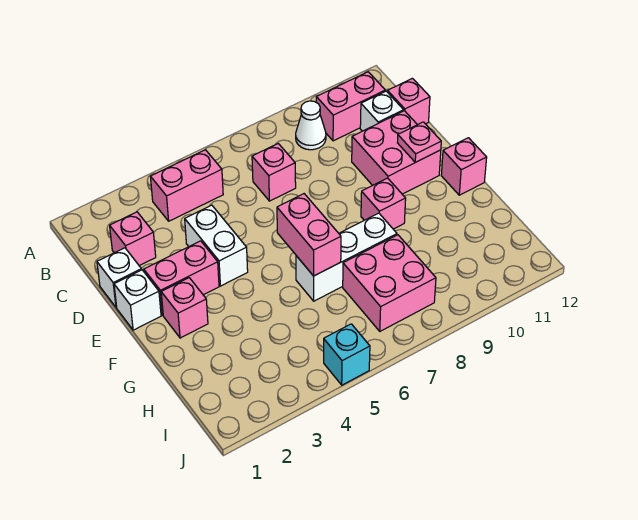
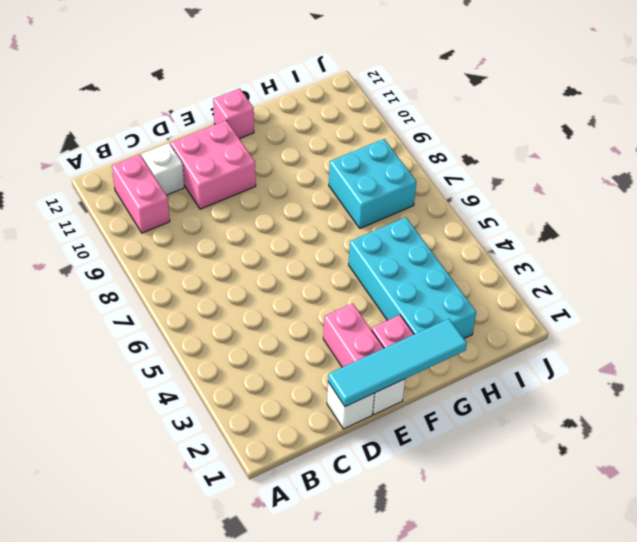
cyan 1x4 tile [328,319,467,407] -> none
cyan 2x4 brick [349,217,476,338] -> none
cyan 2x2 brick [329,139,416,228] -> pink 2x2 brick [343,235,436,331]
none -> pink 1x2 brick [150,150,223,221]
none -> white 1x1 cone [296,101,326,150]
none -> pink 1x1 brick [110,212,156,266]

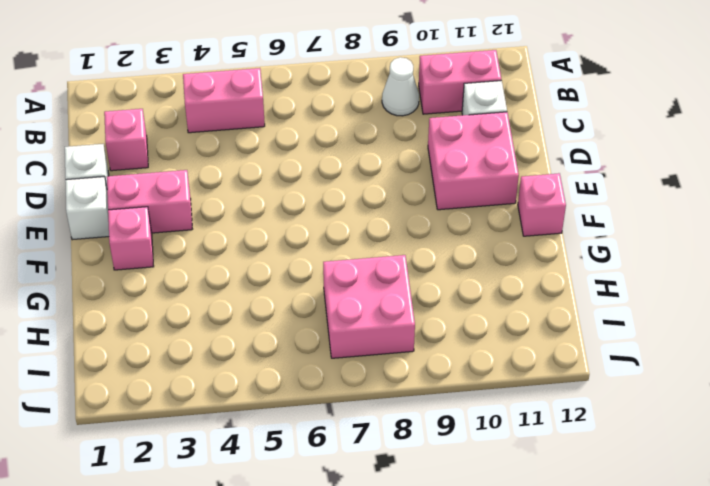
none -> pink 1x1 brick [252,144,296,201]
none -> pink 1x1 brick [387,78,430,125]
none -> white 1x2 brick [185,205,248,286]

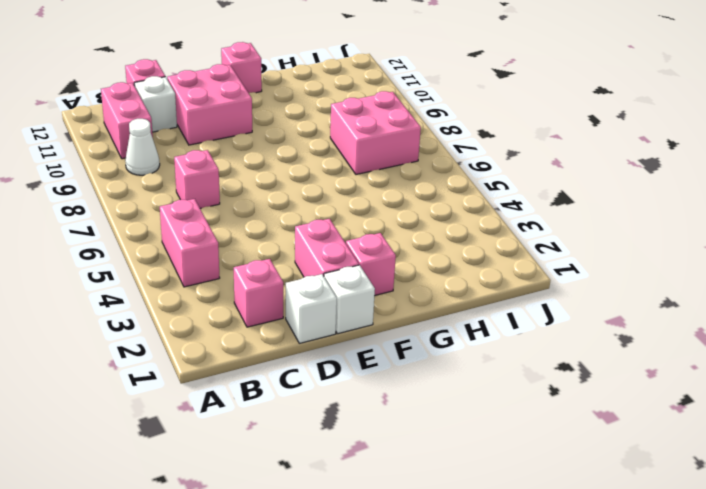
none -> white 1x2 brick [185,205,248,286]
none -> pink 1x1 brick [361,178,406,229]
none -> white 1x3 brick [296,213,397,301]

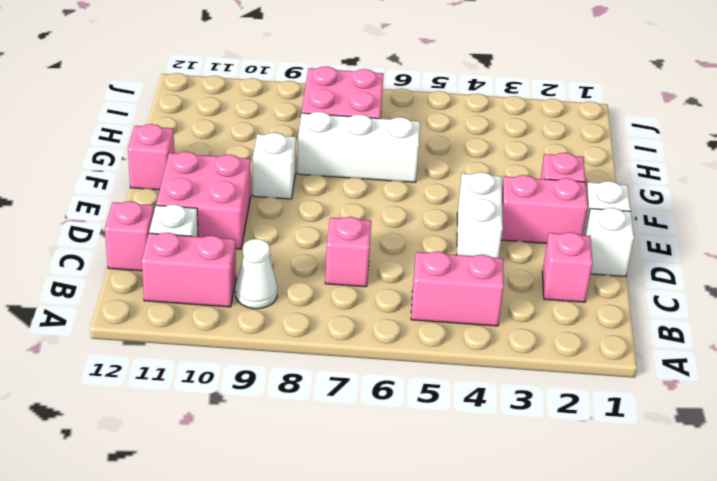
white 1x1 brick [253,133,296,199] -> pink 1x1 brick [361,178,406,229]
none -> cyan 1x1 brick [324,324,370,385]
none -> pink 1x1 plate [398,122,441,162]
none -> pink 1x2 brick [277,194,341,276]

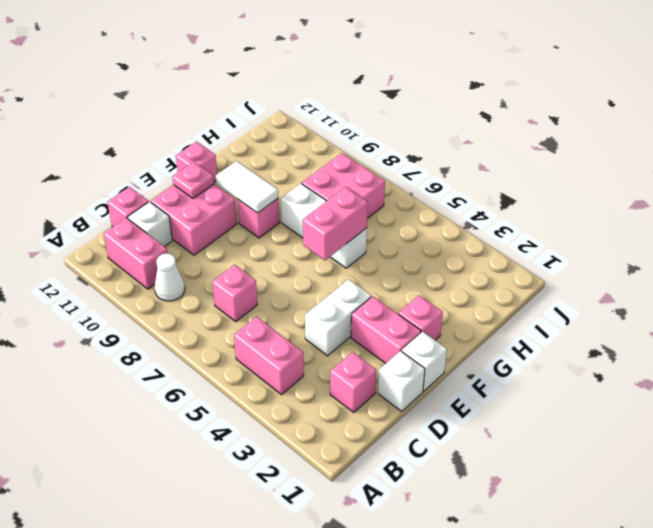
white 1x2 tile [216,161,278,213] -> none
none -> cyan 1x1 brick [324,324,370,385]

